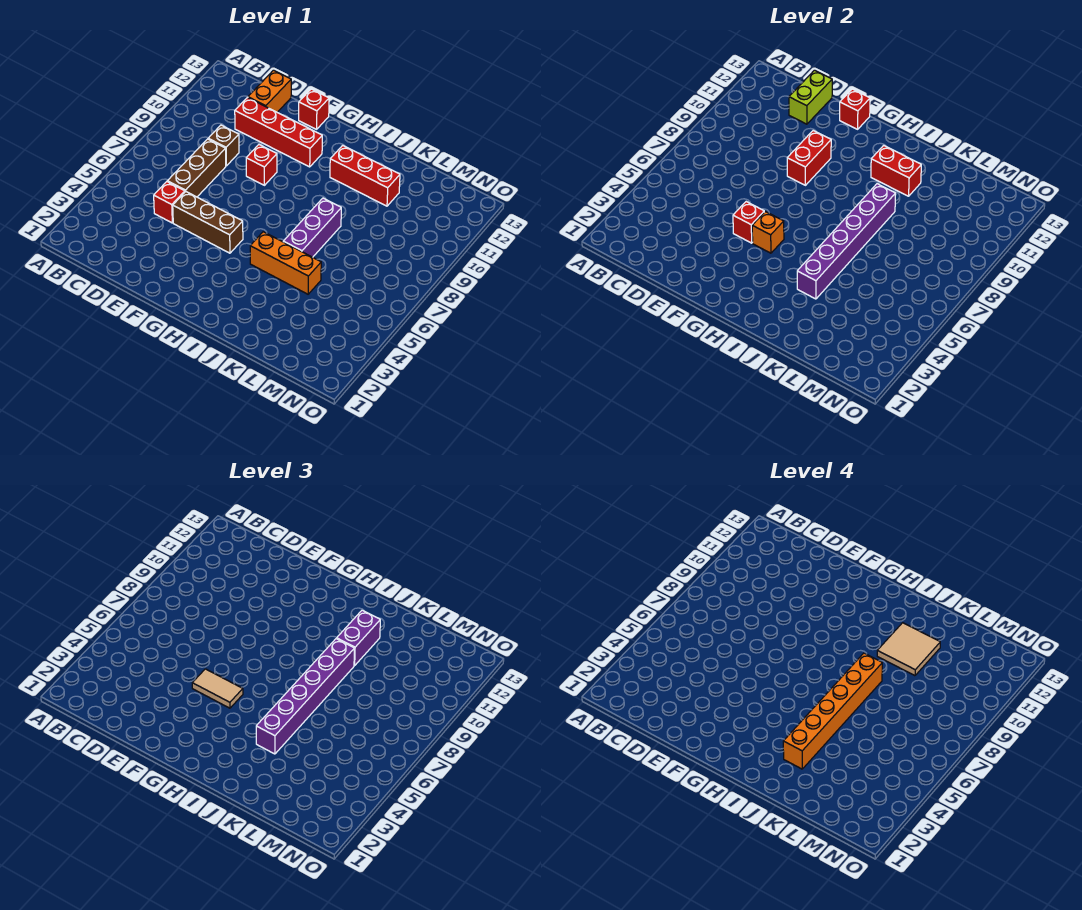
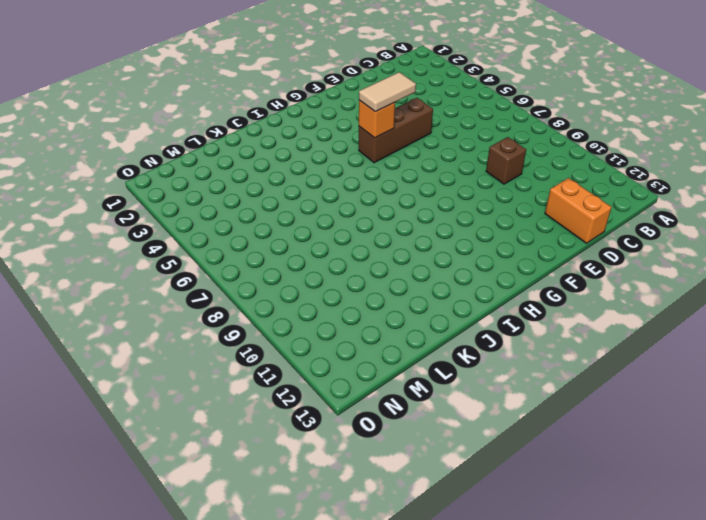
none -> red 1x1 brick [154,182,185,223]
none -> brown 1x3 brick [167,139,226,197]
none -> red 1x4 brick [235,98,322,167]

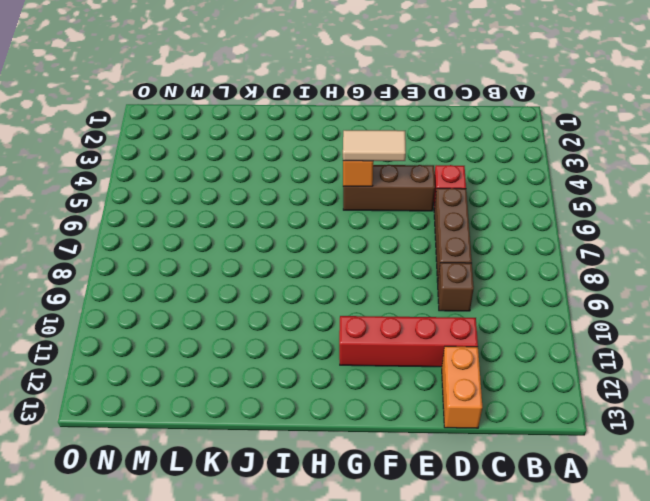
none -> red 1x1 brick [246,145,277,185]
none -> red 1x1 brick [299,89,329,129]
none -> orange 1x3 brick [250,232,321,294]

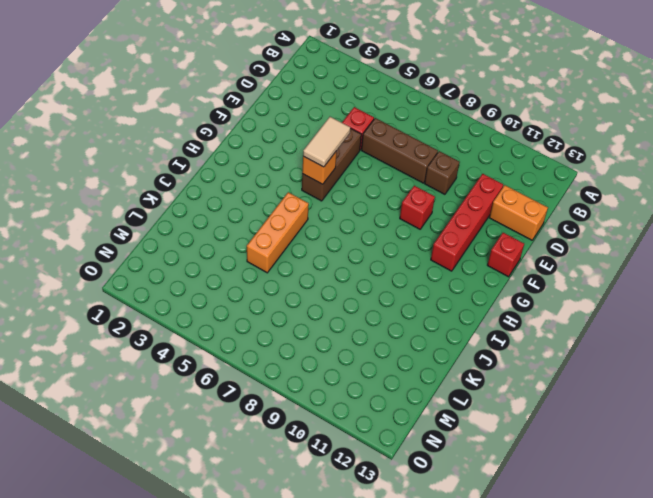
none -> red 1x3 brick [330,145,400,206]
none -> purple 1x3 brick [283,198,341,257]
none -> lime 1x2 brick [789,70,832,124]

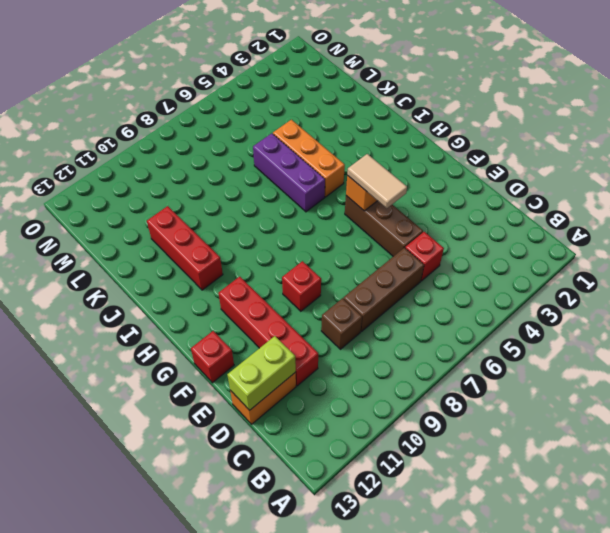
purple 1x3 brick [253,133,325,212] -> purple 1x3 brick turned to [283,198,341,257]
none -> red 1x1 brick [733,202,764,243]
none -> red 1x2 brick [787,131,831,185]
none -> red 1x1 brick [840,89,870,129]

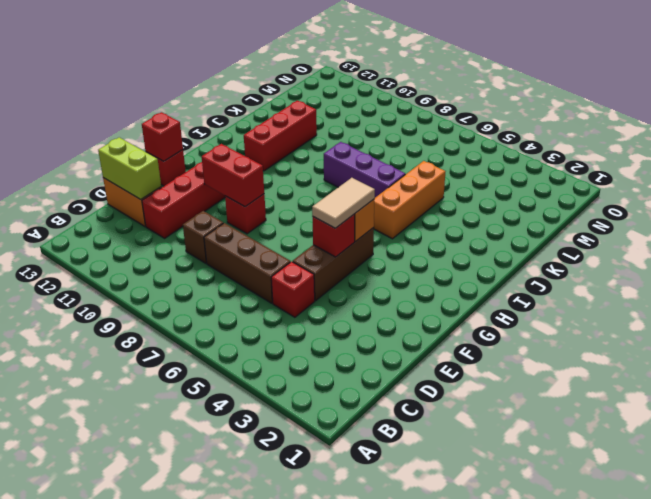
none -> red 1x2 brick [871,145,921,196]
none -> purple 1x6 brick [797,184,896,299]
none -> purple 1x6 brick [256,639,355,754]

